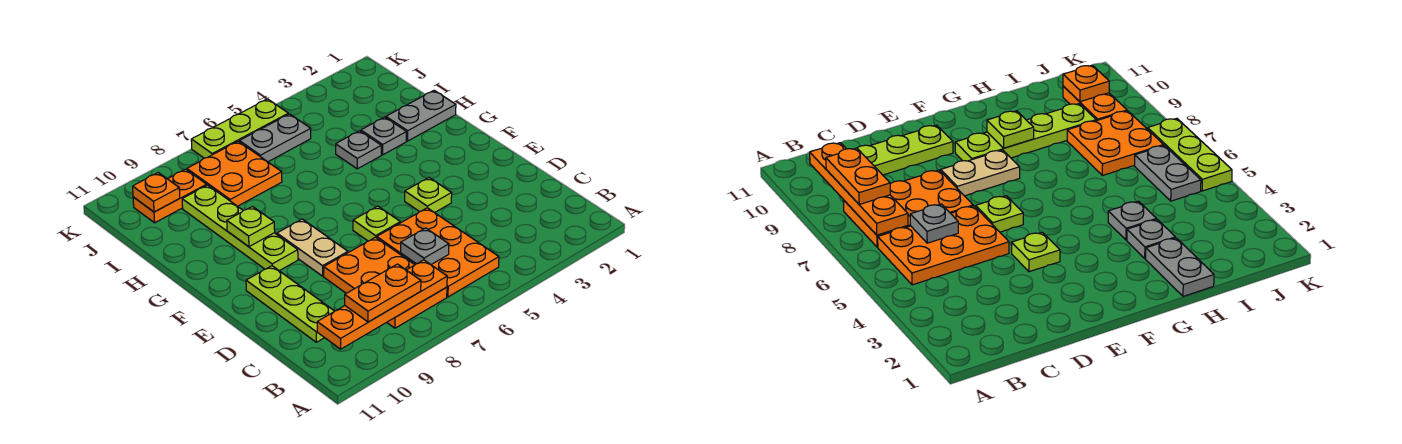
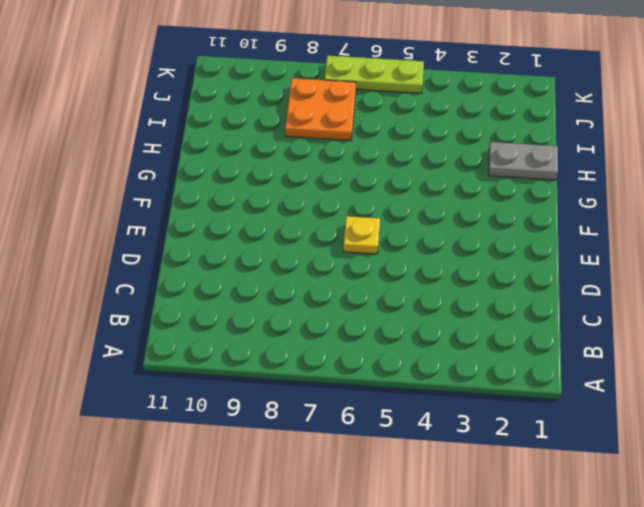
yellow 1x1 plate [344,216,380,254] -> lime 1x1 plate [353,206,400,241]
none -> orange 2x3 plate [377,208,499,297]
none -> orange 2x3 plate [324,237,447,328]
none -> lime 1x3 plate [246,266,334,342]

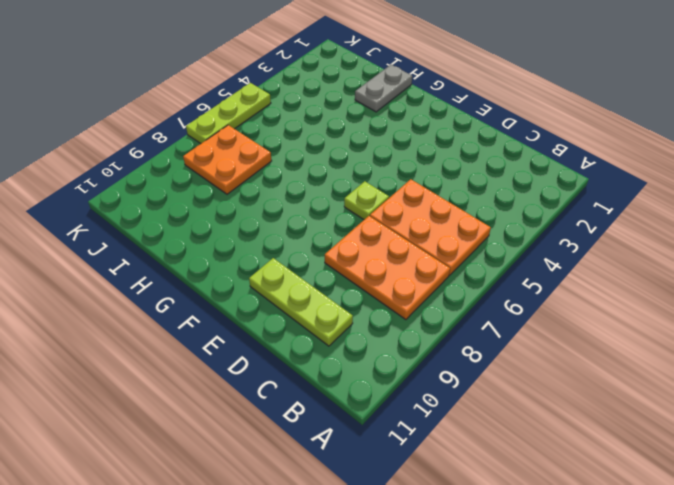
none -> lime 1x1 plate [405,178,452,213]
none -> tan 1x2 plate [277,219,348,276]
none -> lime 1x4 plate [182,185,298,271]

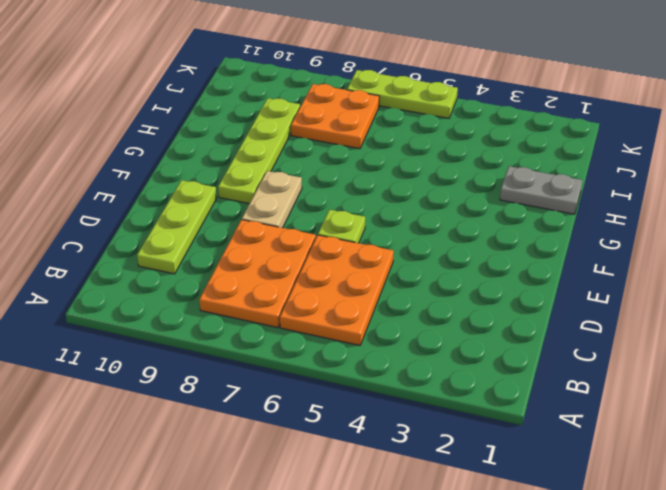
none -> lime 1x1 plate [405,178,452,213]
none -> grey 1x1 plate [361,117,407,155]
none -> grey 1x1 plate [336,131,381,169]

